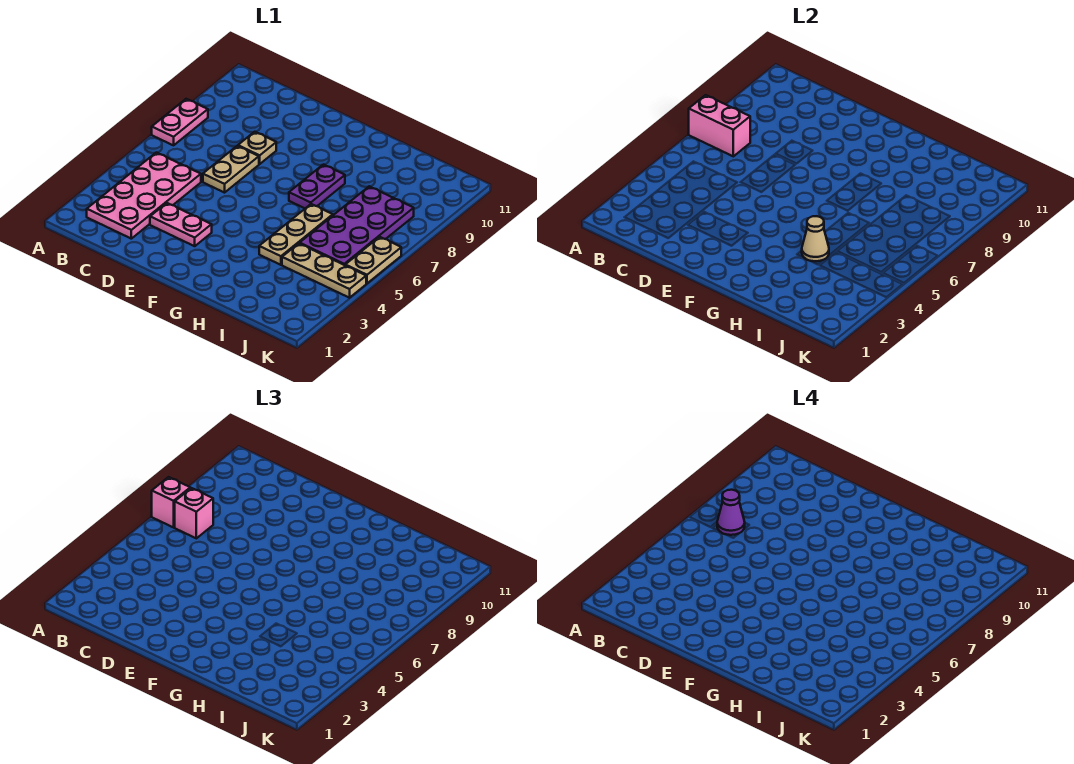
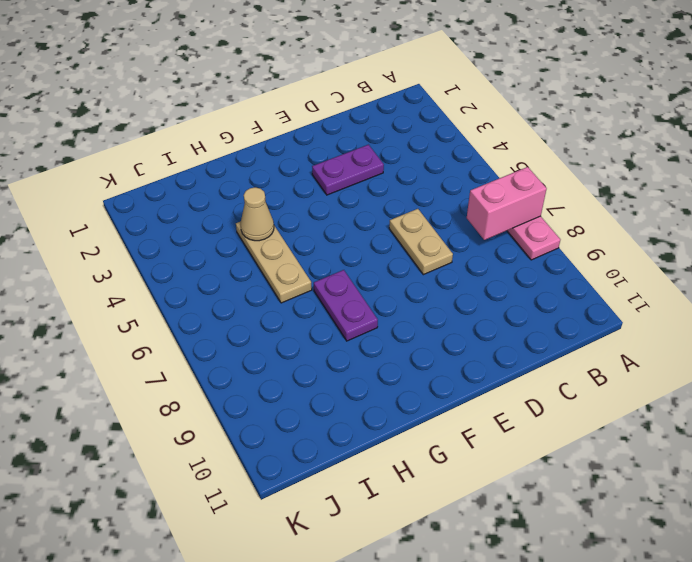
purple 1x2 plate [312,145,384,195] -> pink 1x2 plate [150,203,212,246]
none -> pink 2x4 plate [87,153,201,239]
none -> tan 1x1 plate [238,132,276,164]
none -> tan 1x3 plate [282,243,366,298]

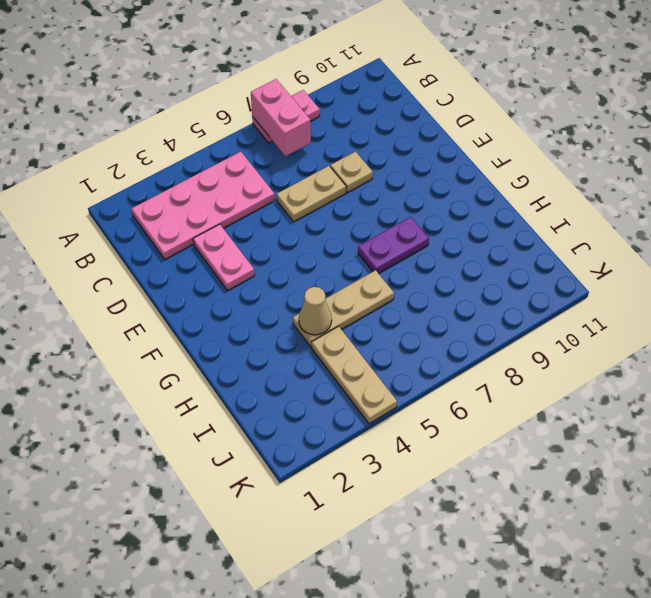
none -> purple 2x4 plate [300,186,414,265]
none -> tan 1x2 plate [345,237,401,283]
none -> pink 1x1 brick [152,477,190,527]

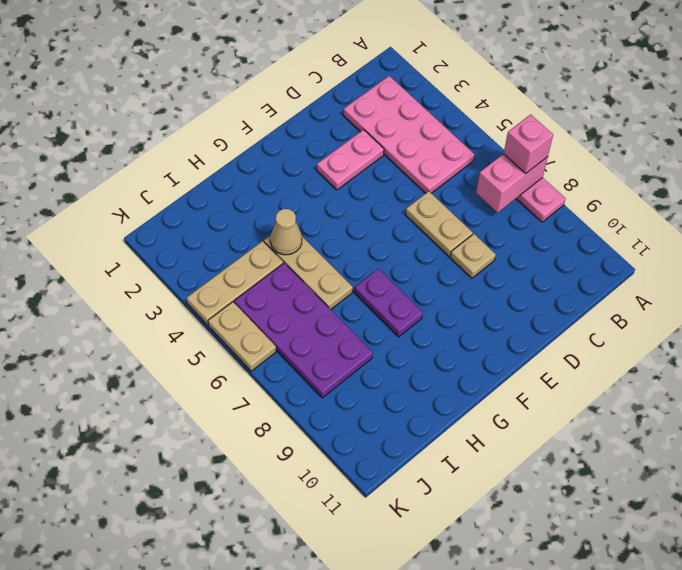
none -> pink 1x1 brick [175,488,213,538]
none -> purple 1x1 cone [717,490,745,535]

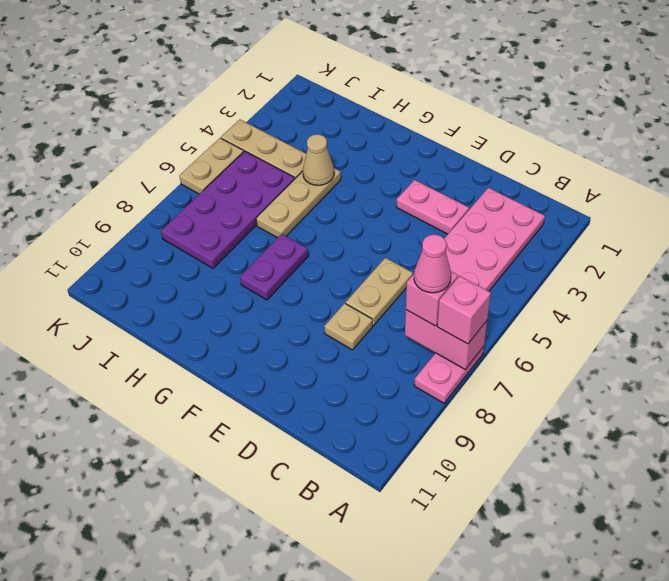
pink 1x1 cone [414,235,451,293] -> purple 1x1 cone [717,490,745,535]

